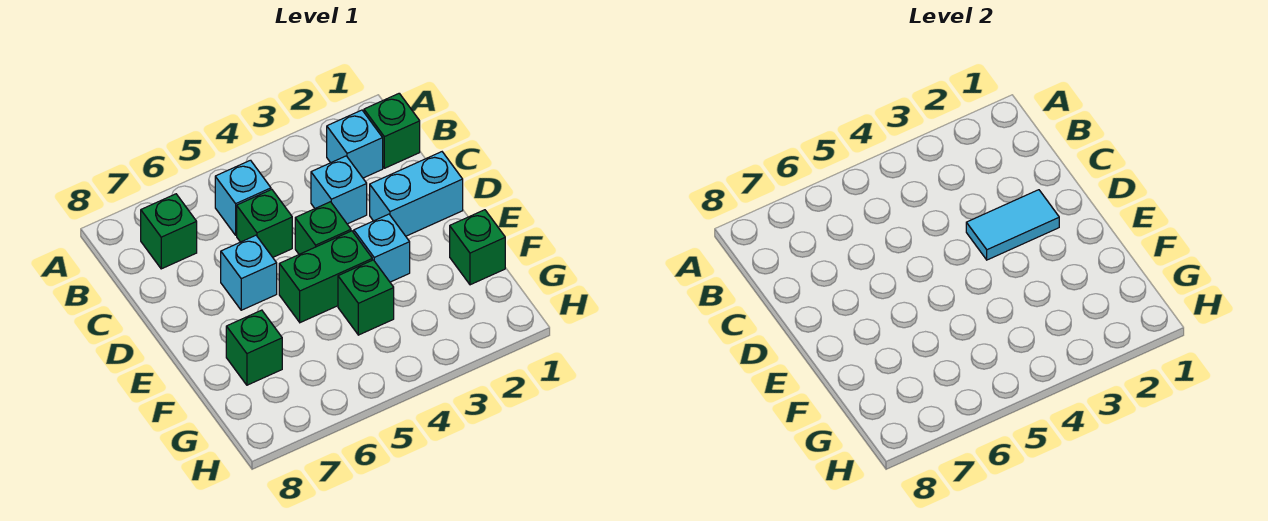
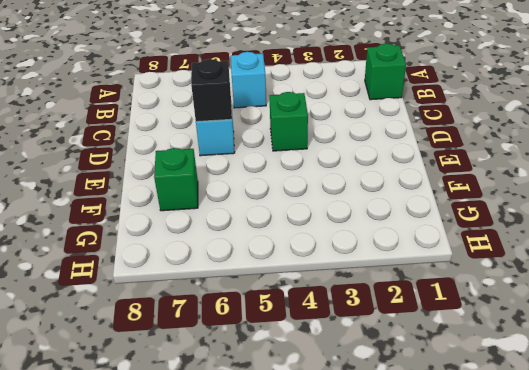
black 1x1 brick [191,59,232,122] -> none
none -> cyan 1x1 brick [327,110,383,178]
none -> green 1x1 brick [141,194,197,269]
none -> cyan 1x1 brick [311,156,367,224]

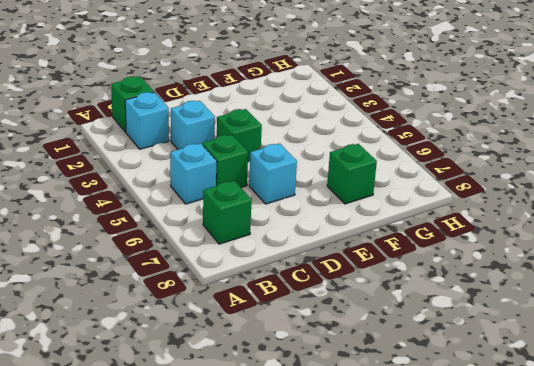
none -> cyan 1x2 brick [370,152,463,236]
none -> cyan 1x1 brick [354,214,410,282]
none -> green 1x2 brick [279,231,372,323]

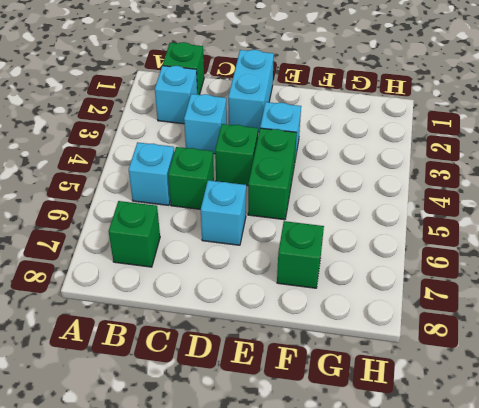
none -> green 1x1 brick [450,210,505,285]
none -> green 1x1 brick [338,260,394,335]
none -> cyan 1x2 tile [966,190,1059,260]

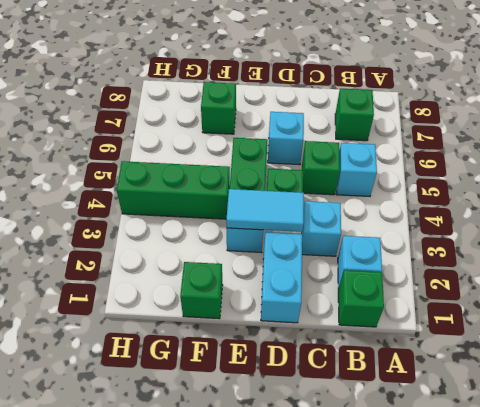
cyan 1x2 tile [226,189,304,232] -> cyan 1x2 tile turned to [966,190,1059,260]
green 1x3 brick [117,161,230,219] -> green 1x1 brick [338,260,394,335]

